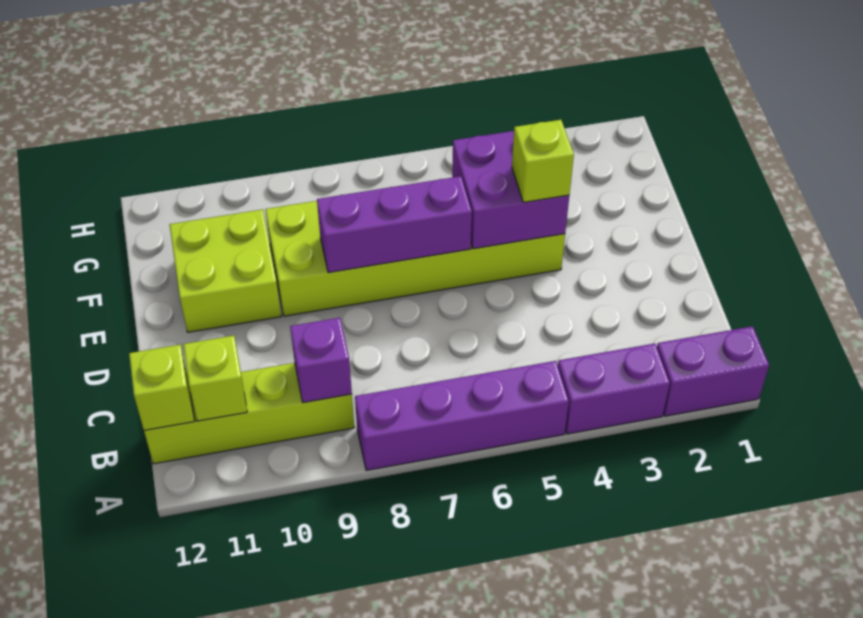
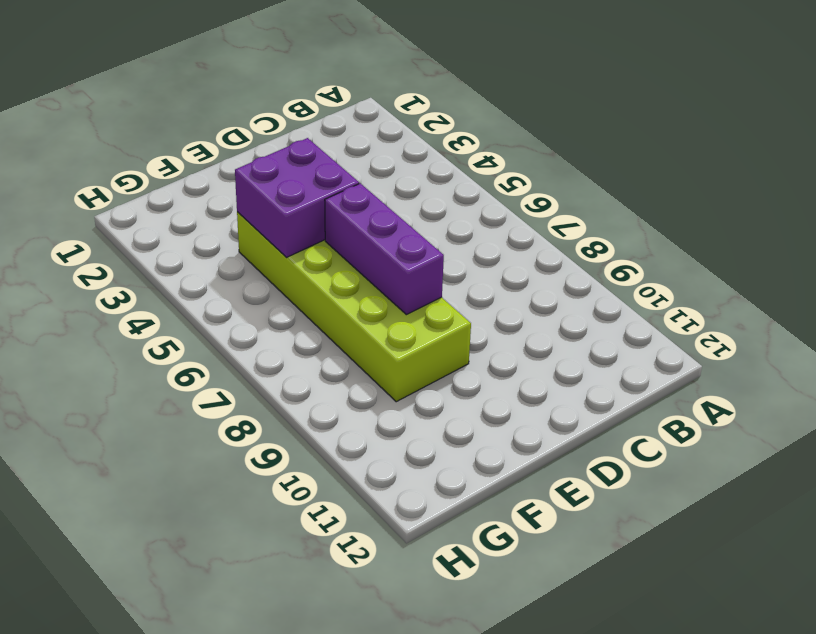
none -> purple 1x2 brick [657,326,769,416]
none -> purple 1x2 brick [558,343,670,434]
none -> purple 1x4 brick [355,361,569,470]

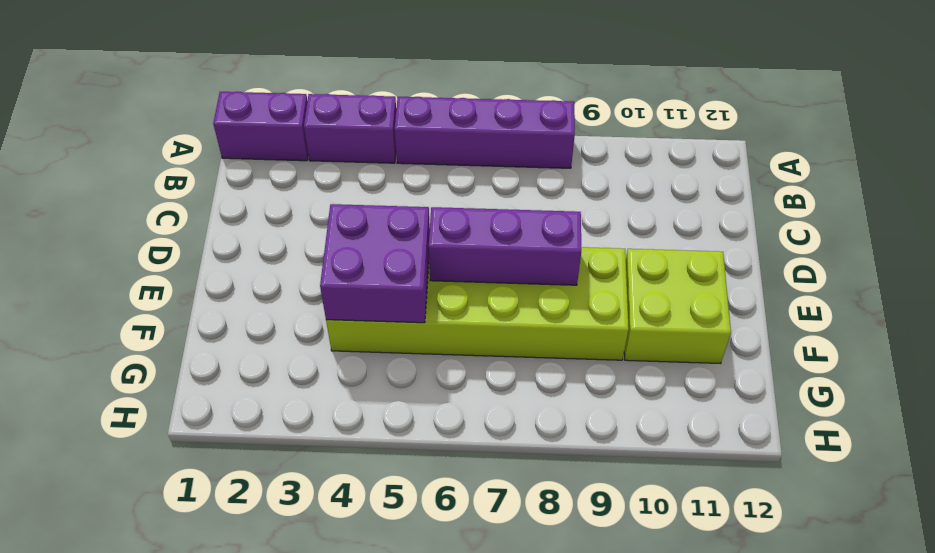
none -> lime 1x4 brick [144,363,354,464]
none -> purple 1x1 brick [290,318,352,403]
none -> lime 1x1 brick [183,336,247,421]

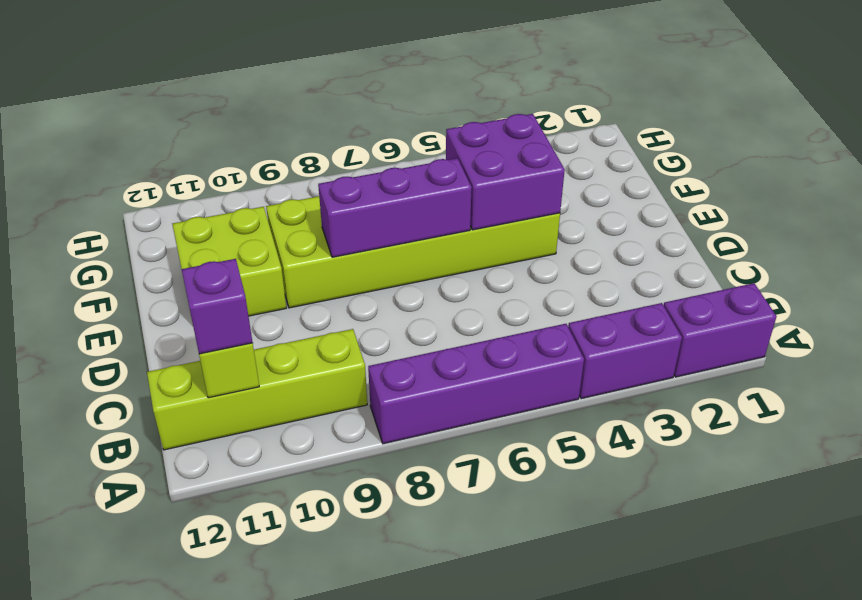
purple 1x1 brick [182,259,253,354] -> purple 1x1 brick moved to [290,318,352,403]
none -> lime 1x1 brick [129,345,194,430]
none -> lime 1x1 brick [512,120,574,202]

